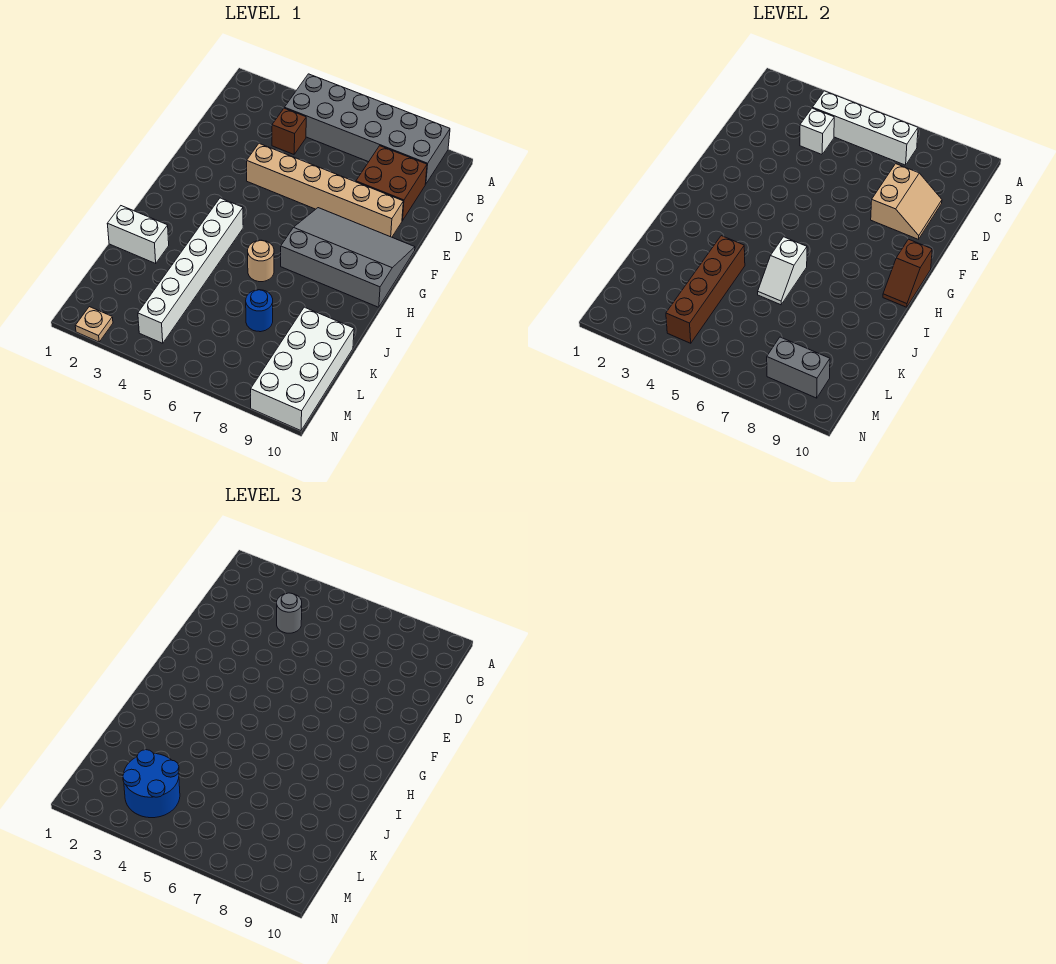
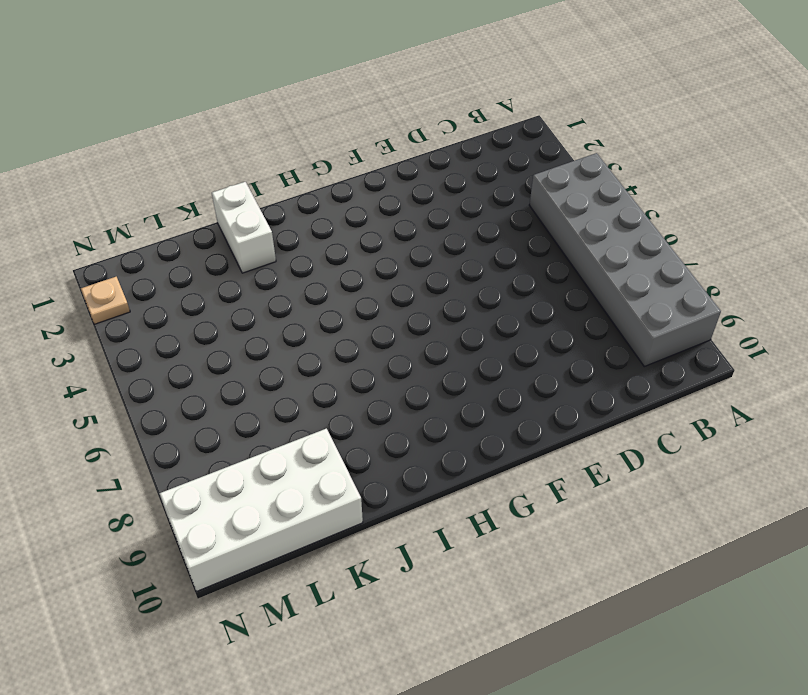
none -> brown 1x1 brick [272,108,306,154]
none -> brown 2x2 brick [356,146,427,221]
none -> tan 1x6 brick [247,143,403,237]

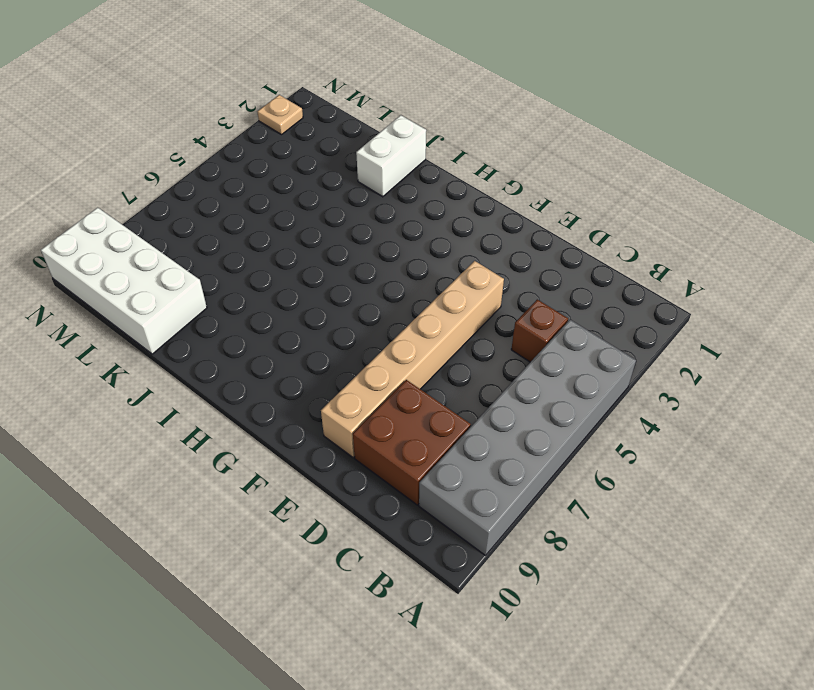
none -> grey 3x4 slope [281,208,415,307]
none -> white 1x6 brick [138,198,243,343]
none -> tan 1x1 round brick [248,240,274,282]

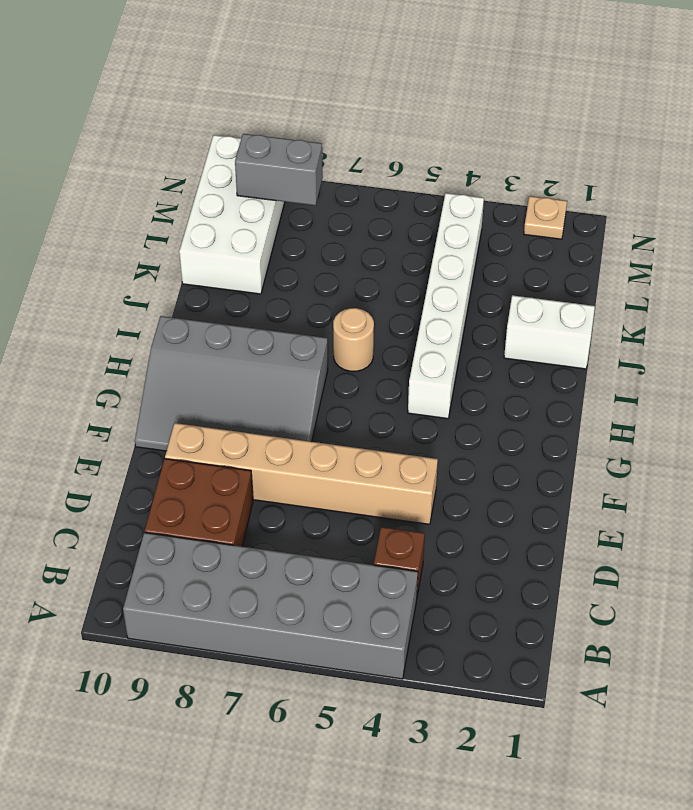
none -> blue 1x1 round brick [246,290,273,332]
none -> white 1x4 brick [812,91,918,165]
none -> white 1x1 brick [800,108,834,154]

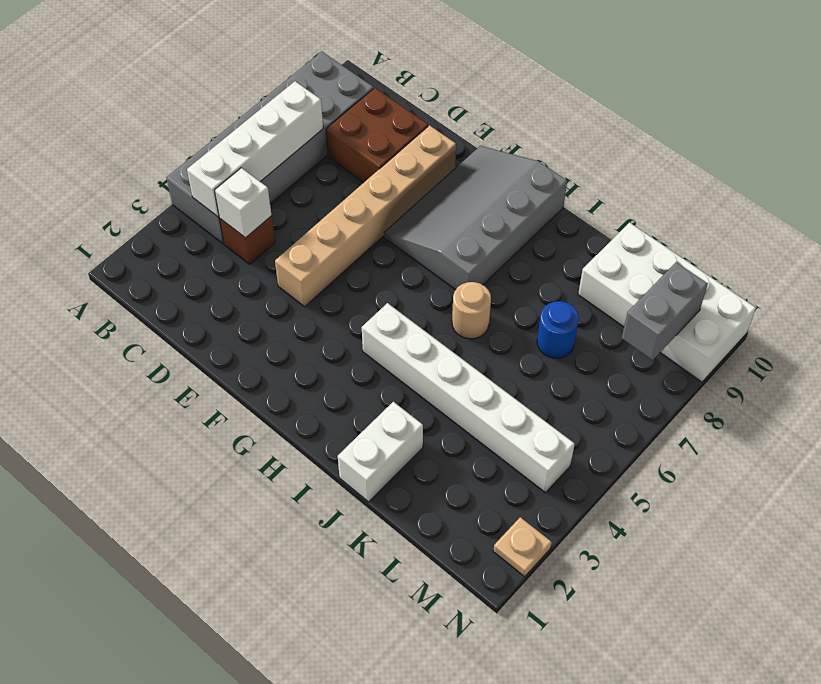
none -> tan 2x2 slope [871,164,942,239]
none -> brown 1x2 slope [883,239,932,307]
none -> white 1x2 slope [758,237,807,305]

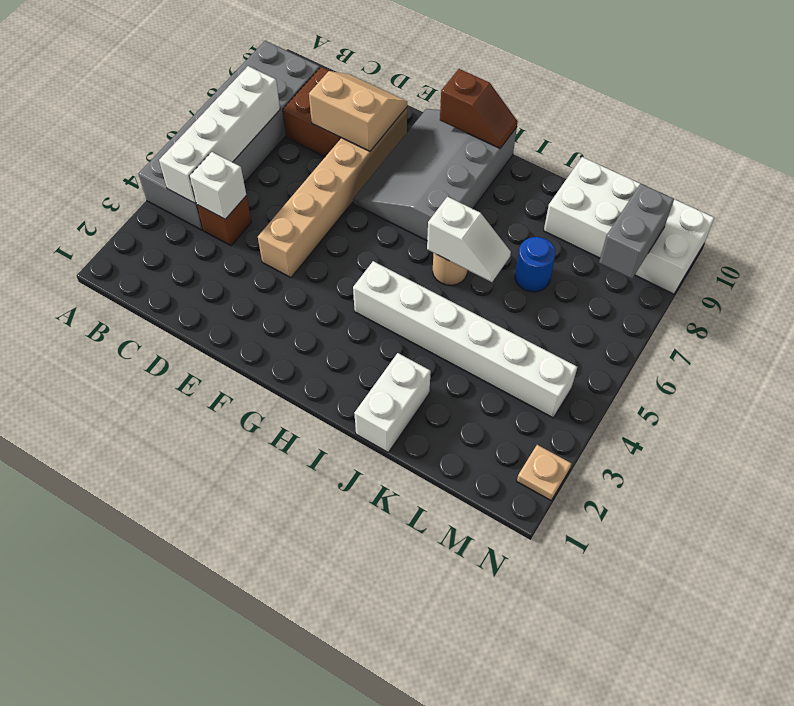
none -> brown 1x4 brick [666,236,745,343]
none -> grey 1x1 round brick [277,593,302,633]
none -> blue 2x2 round brick [123,750,180,818]

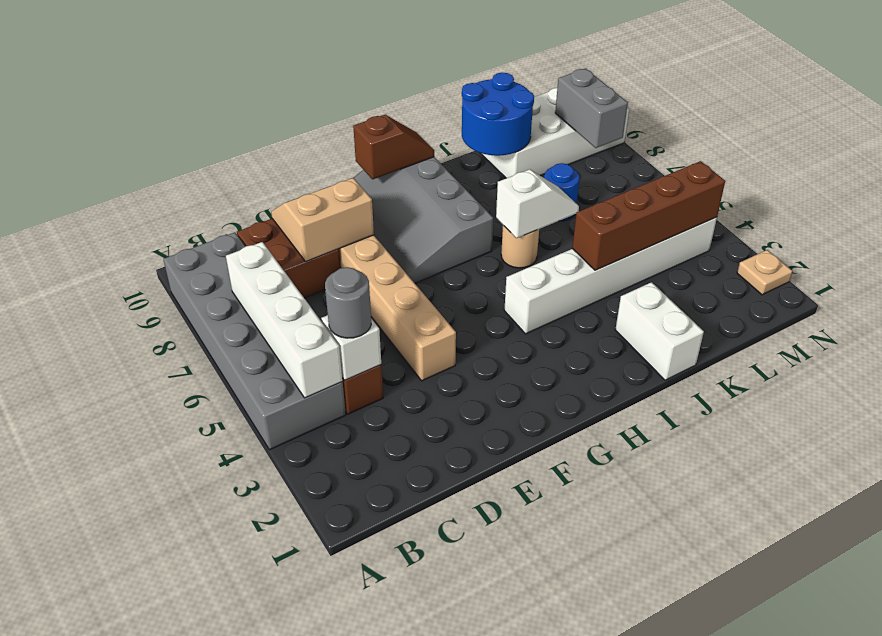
blue 2x2 round brick [462,73,534,156] -> blue 2x2 round brick moved to [123,750,180,818]

